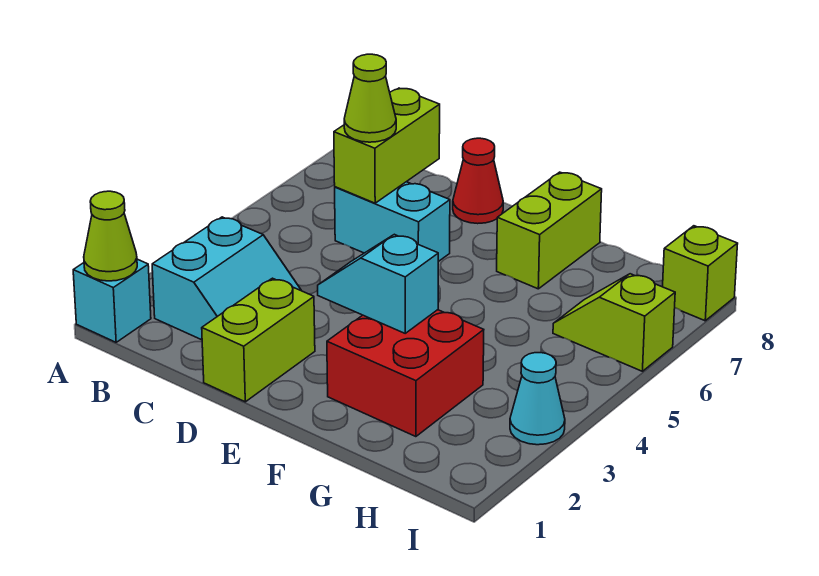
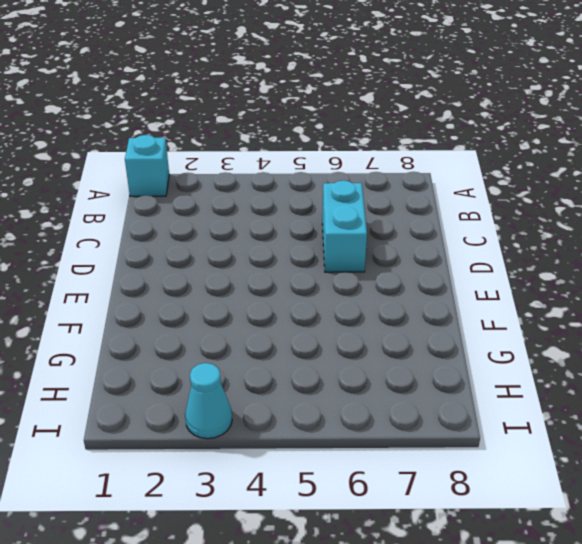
none -> cyan 2x2 slope [152,217,301,340]
none -> lime 1x2 brick [202,278,315,402]
none -> red 1x1 cone [453,138,503,224]

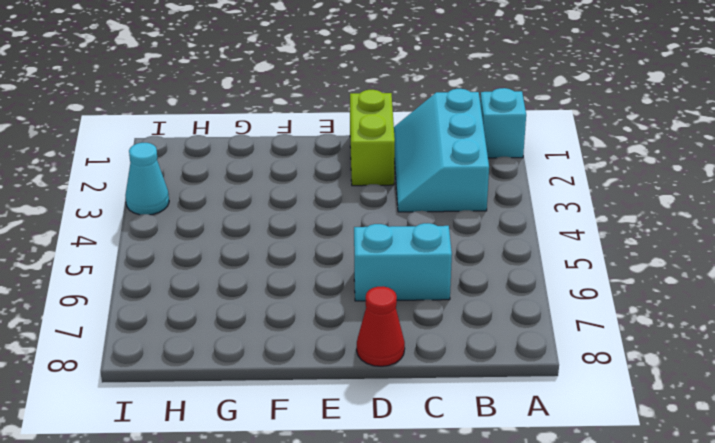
cyan 2x3 slope [394,89,489,212] -> cyan 2x2 slope [152,217,301,340]
none -> red 2x2 brick [327,310,484,437]
none -> lime 1x2 brick [497,172,602,289]
none -> lime 1x2 slope [553,274,675,371]

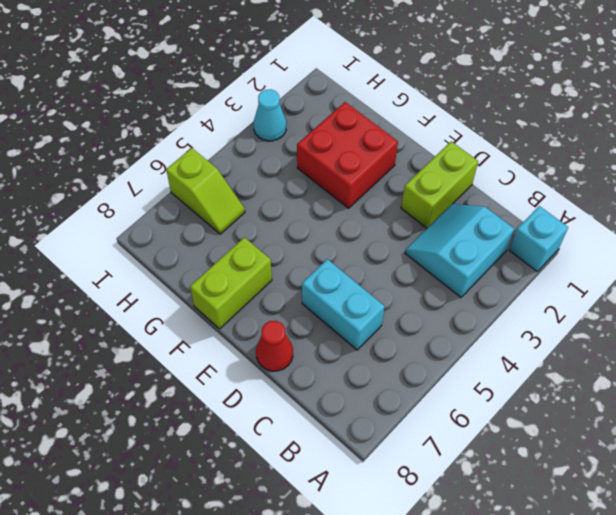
none -> lime 1x1 brick [663,226,738,321]
none -> lime 1x1 cone [84,191,137,281]
none -> lime 1x2 brick [334,88,440,203]

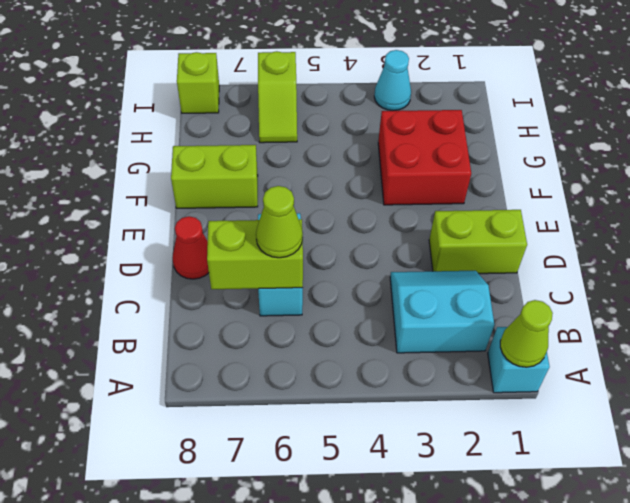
none -> cyan 1x2 slope [318,234,438,333]

